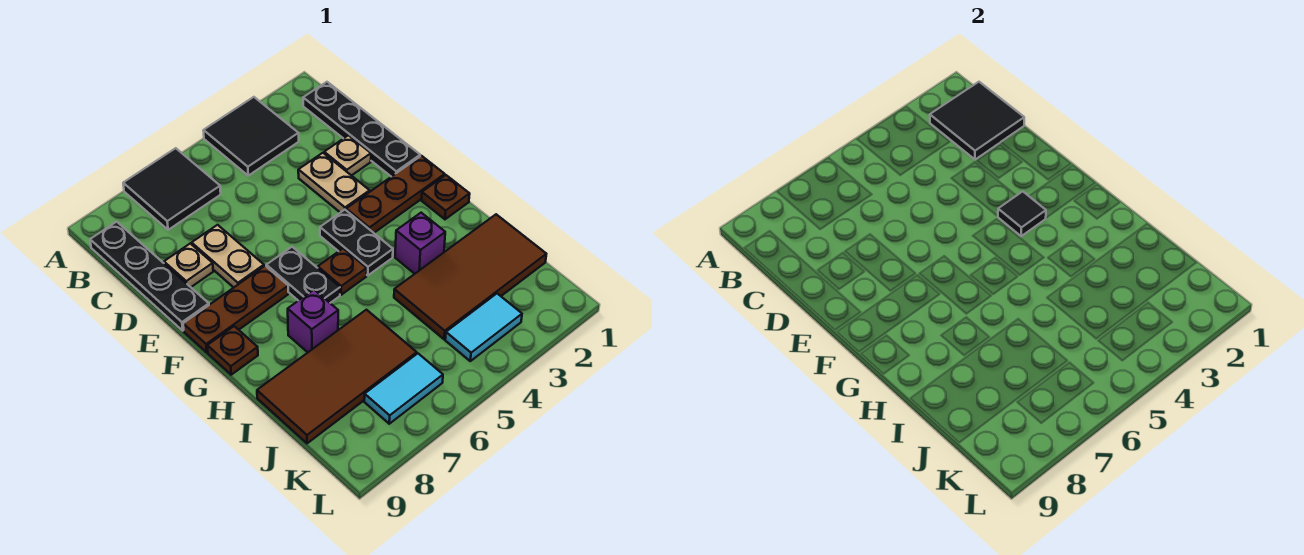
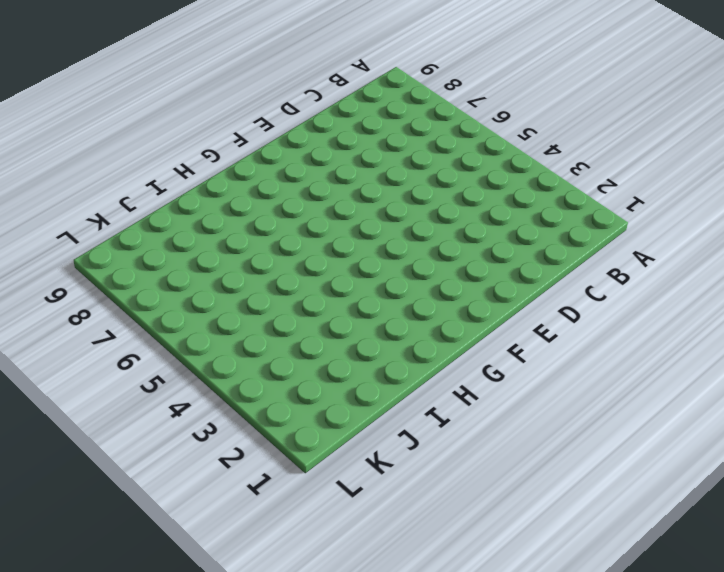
none -> black 2x2 tile [203,97,299,176]
none -> black 2x2 tile [123,148,221,230]
none -> black 1x4 plate [303,82,420,177]

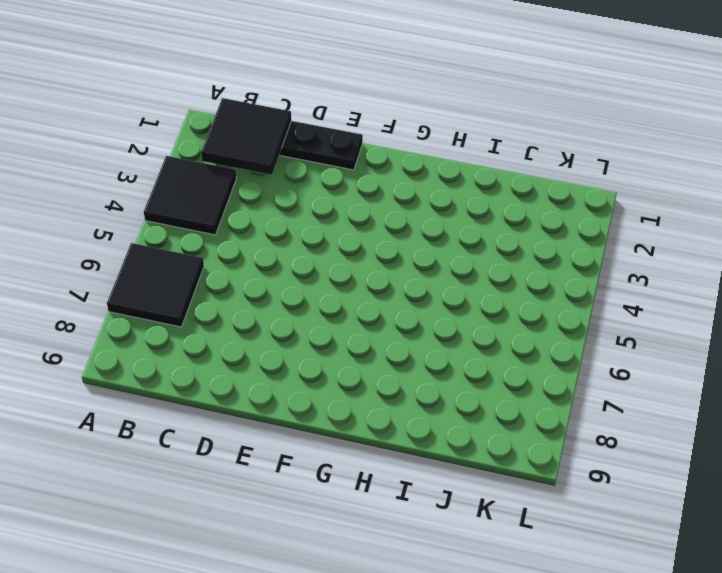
none -> black 1x4 plate [90,222,209,331]
none -> tan 1x1 plate [324,135,371,176]
none -> tan 1x2 plate [298,153,370,213]

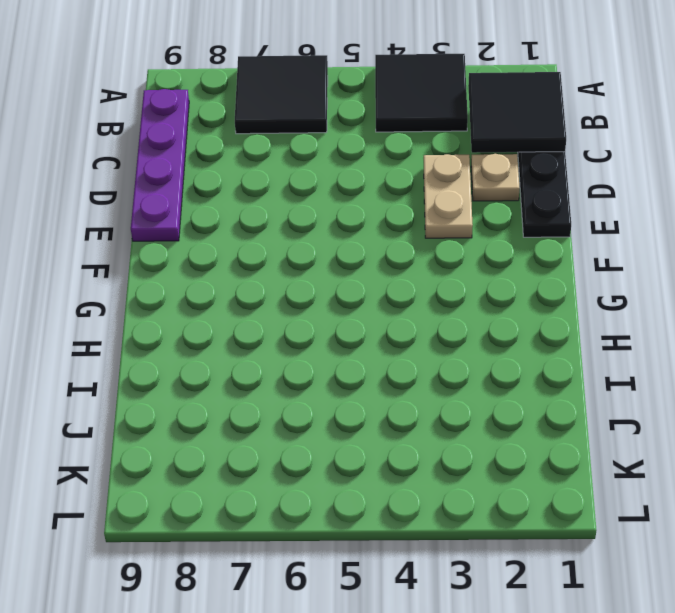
purple 1x4 plate [131,89,189,241] -> black 1x4 plate [90,222,209,331]
none -> tan 1x2 plate [192,225,264,287]
none -> tan 1x1 plate [164,244,213,287]
none -> brown 1x3 plate [346,156,445,233]

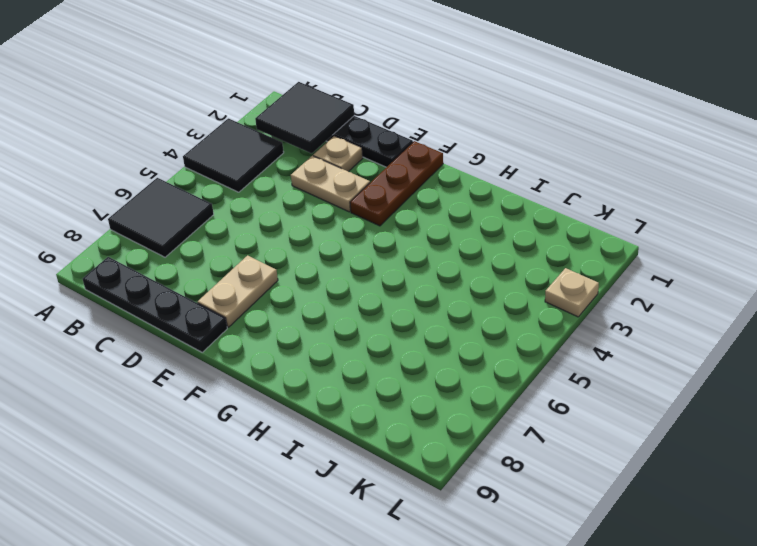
tan 1x2 plate [198,256,278,327] -> tan 1x2 plate turned to [192,225,264,287]
tan 1x1 plate [545,268,599,317] -> tan 1x1 plate moved to [164,244,213,287]
none -> black 1x2 plate [320,210,393,275]
none -> black 1x2 plate [266,247,340,303]
none -> brown 1x3 plate [183,266,288,352]

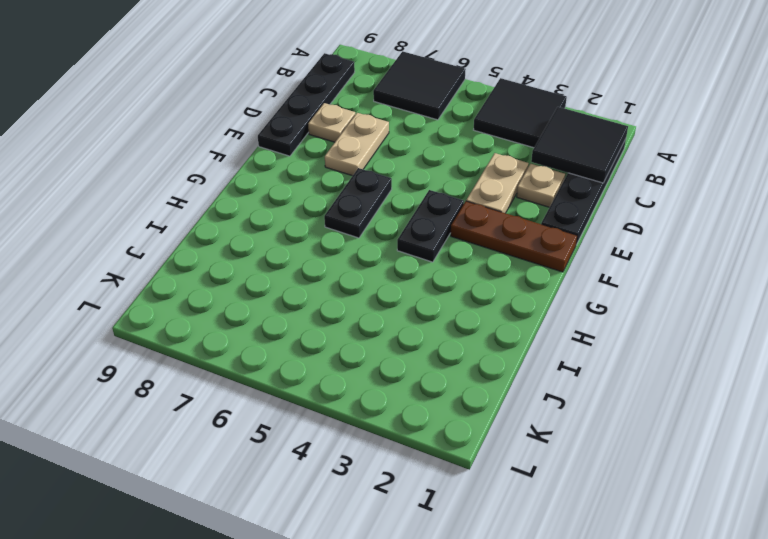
none -> brown 1x3 plate [183,266,288,352]
none -> brown 1x1 plate [422,175,470,219]
none -> brown 1x1 plate [318,249,367,295]

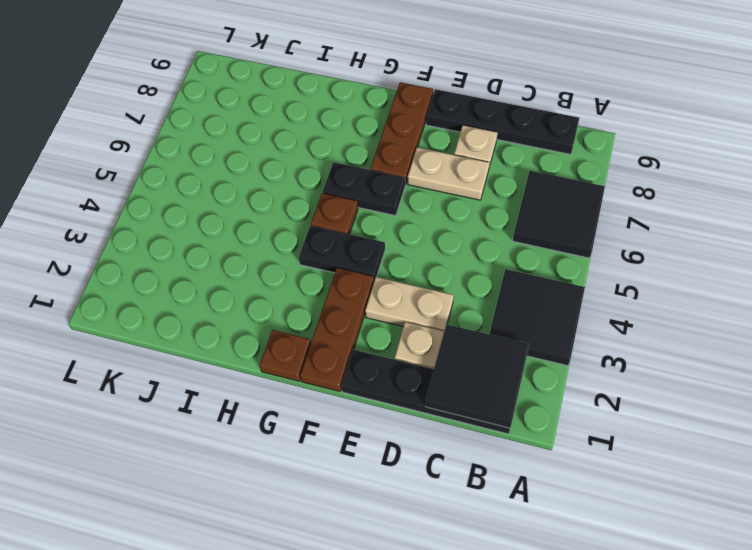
none -> brown 1x1 plate [207,326,258,375]
none -> purple 1x1 brick [395,213,445,274]
none -> purple 1x1 brick [288,290,338,352]

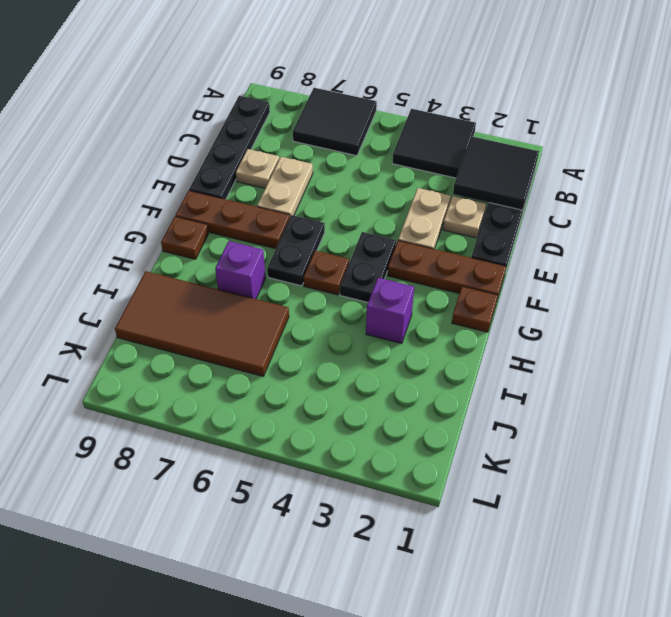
none -> brown 2x4 tile [394,214,546,339]
none -> cyan 1x2 tile [445,294,522,361]
none -> cyan 1x2 tile [364,354,443,424]

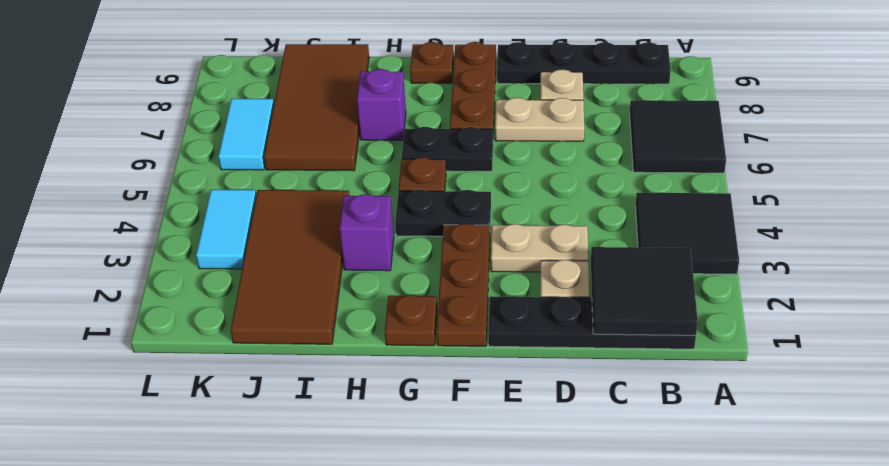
none -> black 1x1 tile [998,191,1046,236]

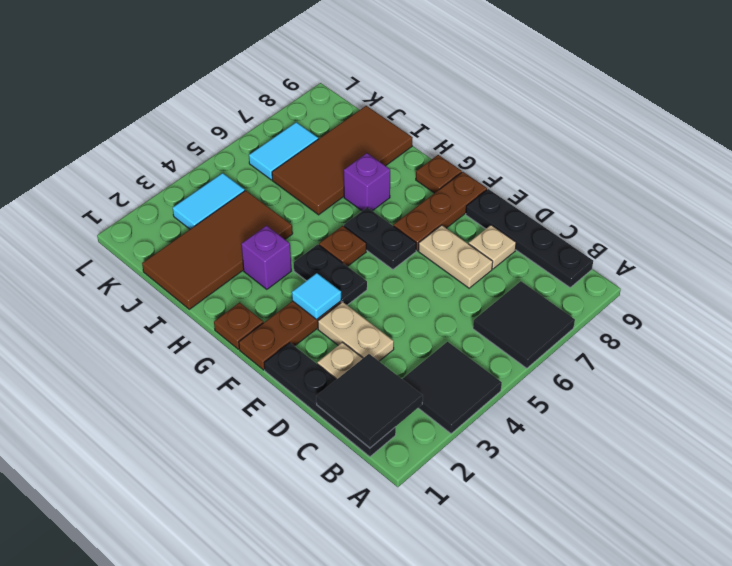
cyan 1x1 tile [292,273,341,319] -> black 1x1 tile [998,191,1046,236]

